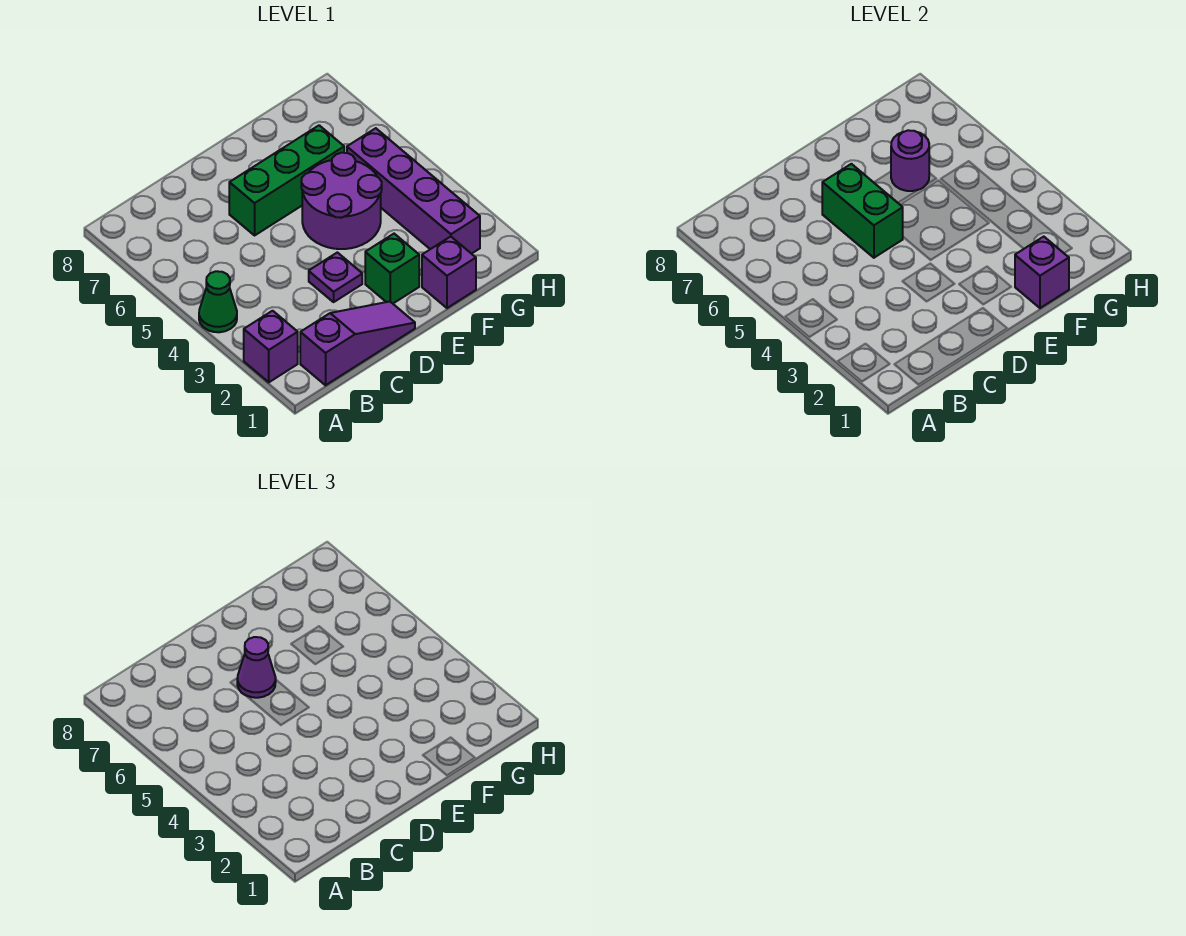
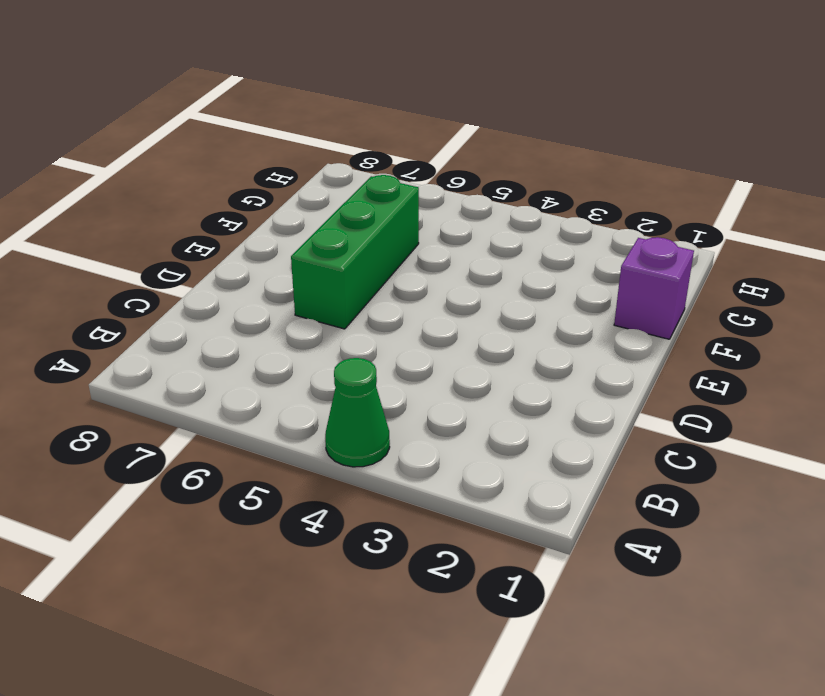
none -> purple 1x1 brick [244,311,298,382]
none -> purple 1x3 slope [300,302,415,385]
none -> purple 1x1 plate [309,252,362,302]

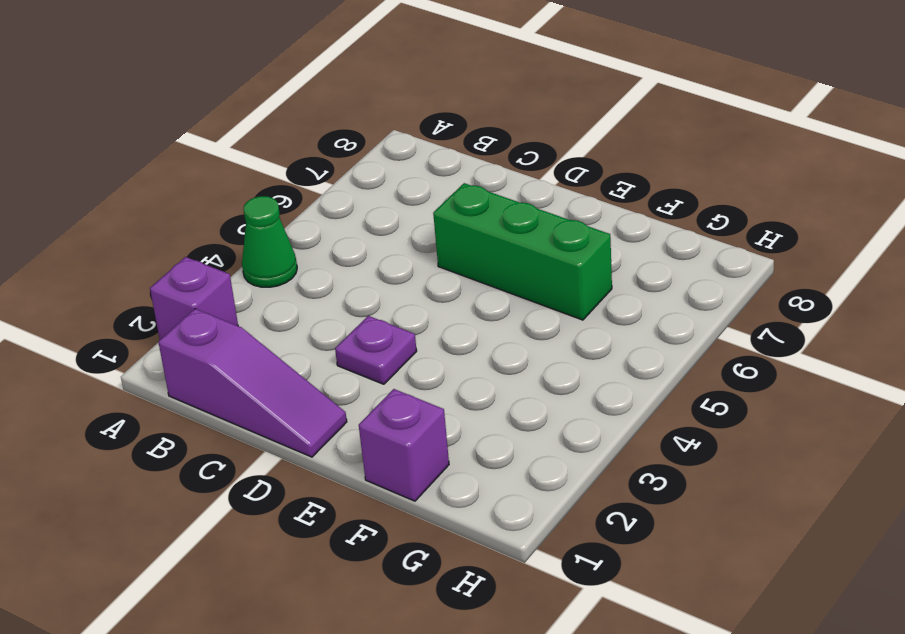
none -> green 1x1 brick [365,234,419,303]
none -> purple 2x2 round brick [301,153,382,249]
none -> purple 1x4 brick [347,128,480,254]

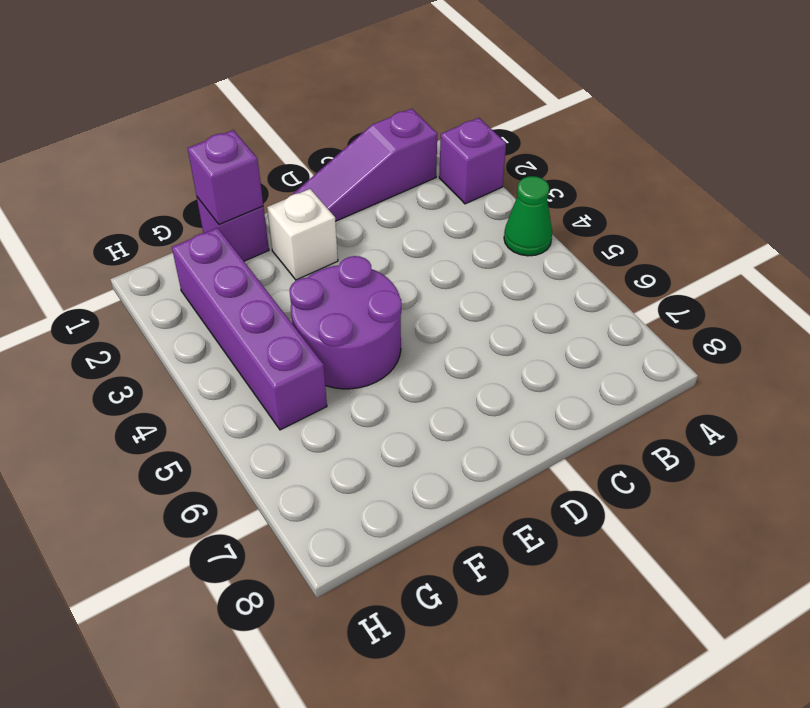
white 1x1 brick [267,189,338,280] -> green 1x1 brick [365,234,419,303]
none -> purple 1x1 plate [309,252,362,302]
none -> green 1x3 brick [229,125,344,235]
none -> green 1x2 brick [822,164,903,258]

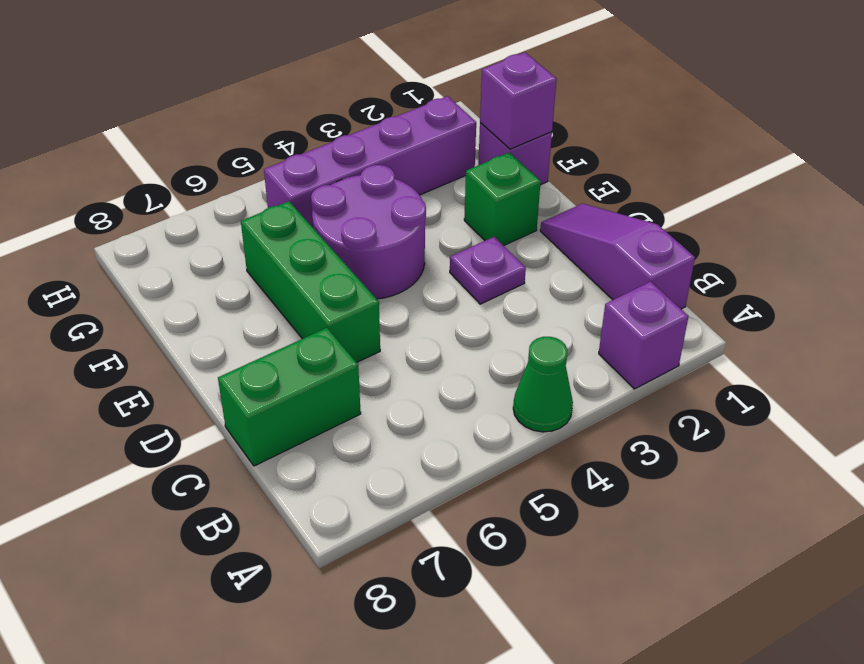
green 1x2 brick [218,328,361,466] -> green 1x2 brick moved to [822,164,903,258]
none -> purple 1x1 round brick [891,130,929,191]
none -> purple 1x1 cone [237,637,276,698]

